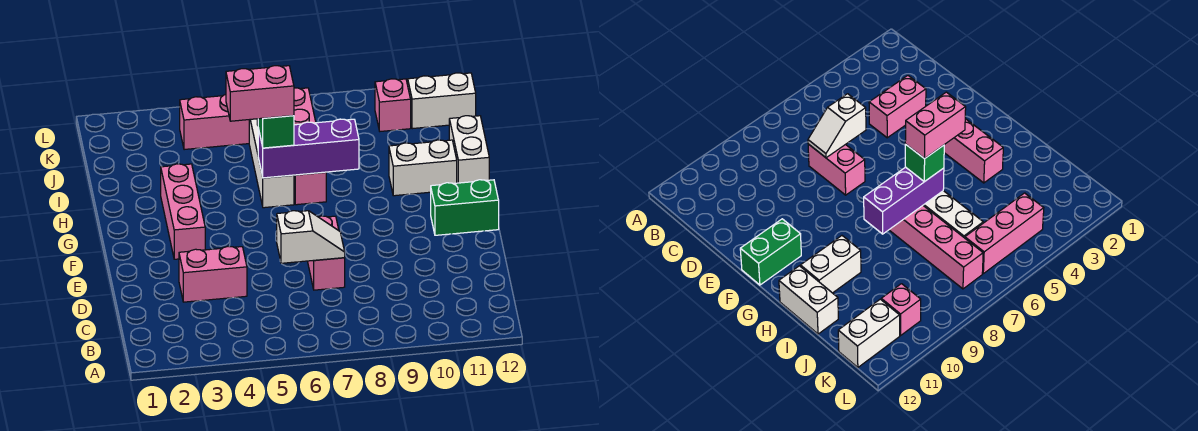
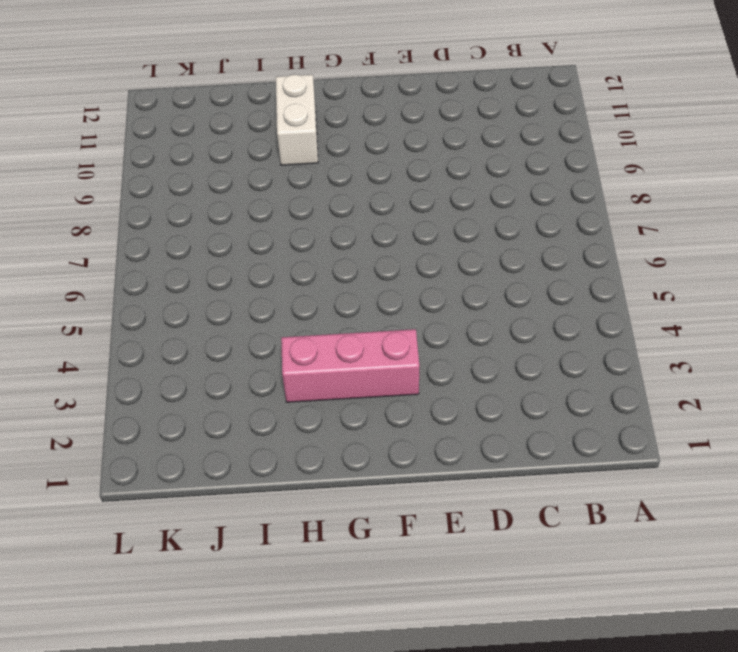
none -> pink 1x2 brick [179,246,247,302]
none -> pink 1x2 brick [308,216,345,290]
none -> green 1x2 brick [431,180,499,235]

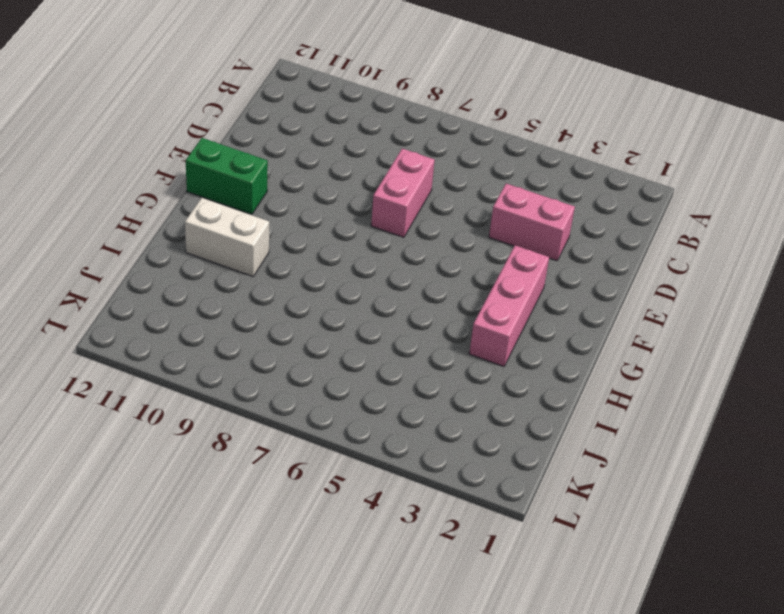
none -> white 1x3 brick [249,119,294,208]
none -> pink 1x4 brick [294,88,326,205]
none -> white 1x2 brick [449,116,489,183]

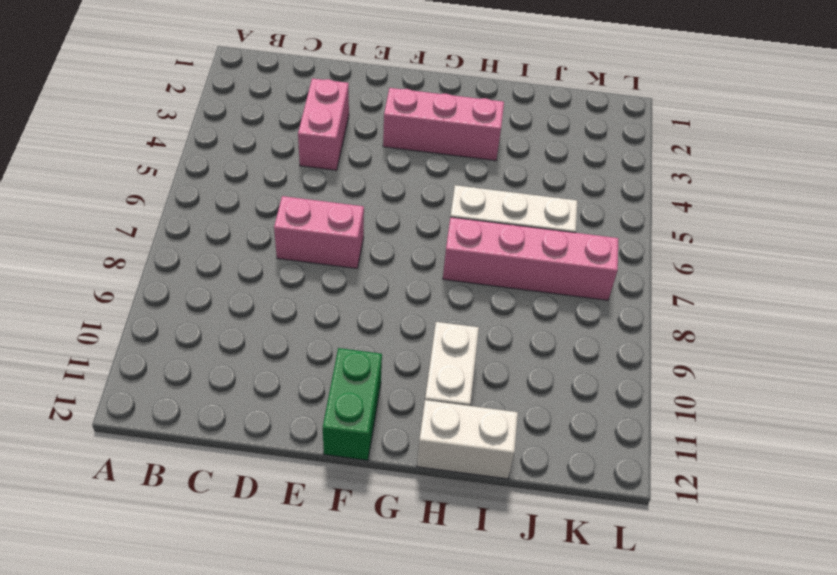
none -> pink 1x3 brick [180,95,249,150]
none -> pink 1x1 brick [375,79,411,131]
none -> white 1x2 brick [408,73,476,129]

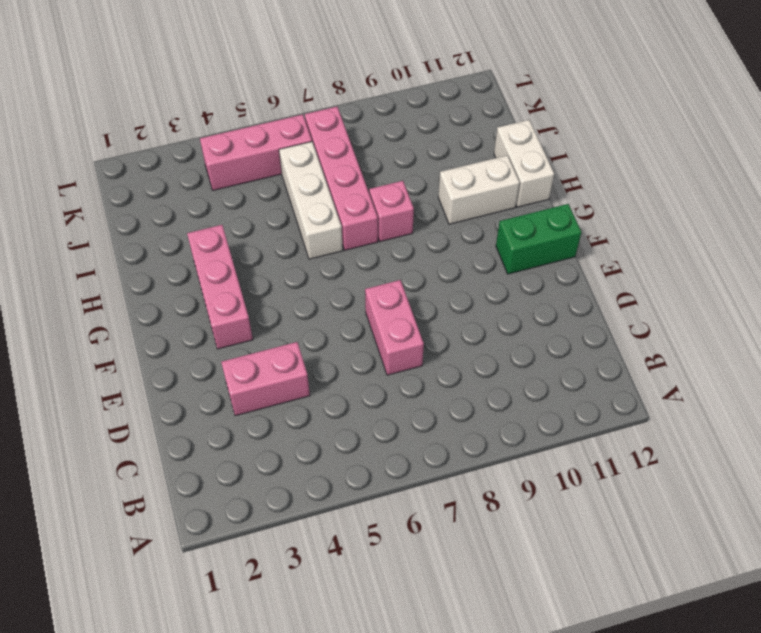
pink 1x1 brick [369,181,414,241] -> pink 1x1 brick moved to [375,79,411,131]
none -> white 1x2 brick [408,73,476,129]
none -> white 1x2 slope [277,211,345,263]
none -> purple 1x3 brick [258,119,359,178]

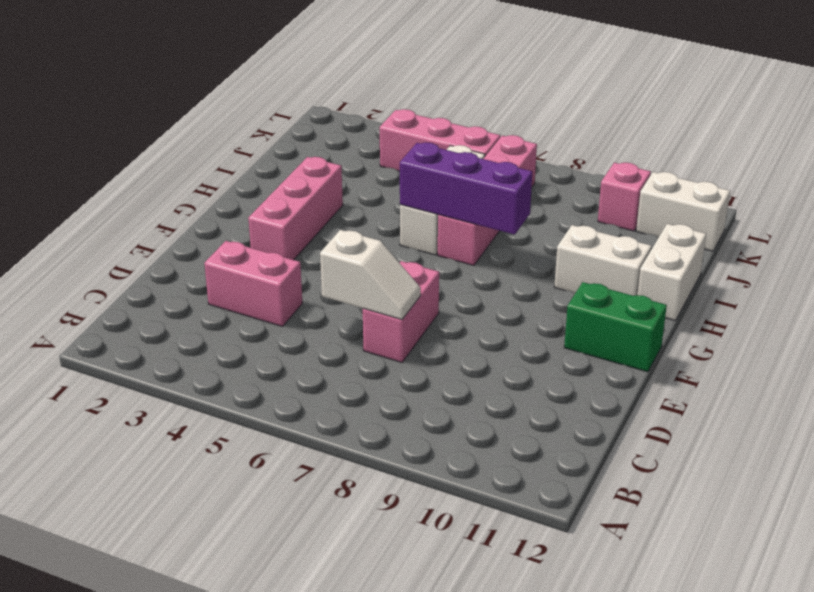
none -> green 1x1 brick [258,116,294,148]
none -> pink 1x2 brick [226,66,294,121]

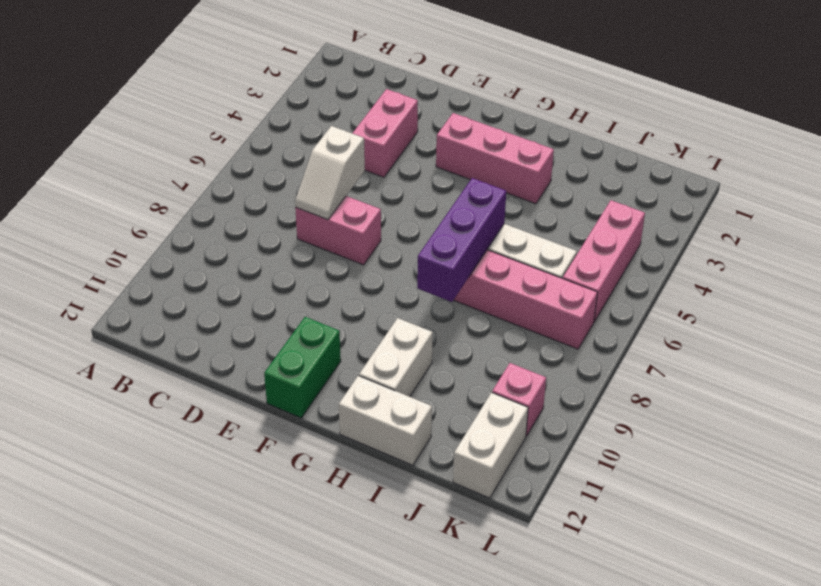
none -> green 1x1 brick [258,116,294,148]
none -> pink 1x2 brick [226,66,294,121]

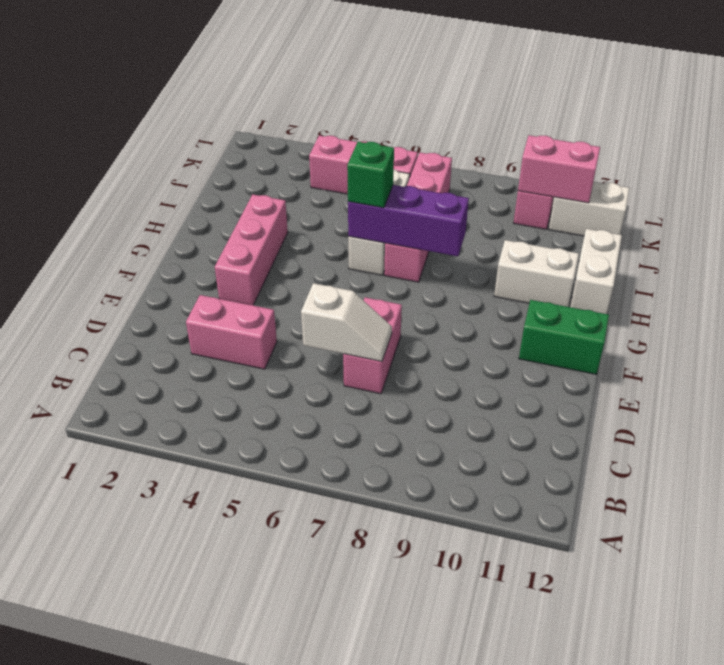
pink 1x2 brick [518,135,600,203] -> pink 1x2 brick moved to [226,66,294,121]

